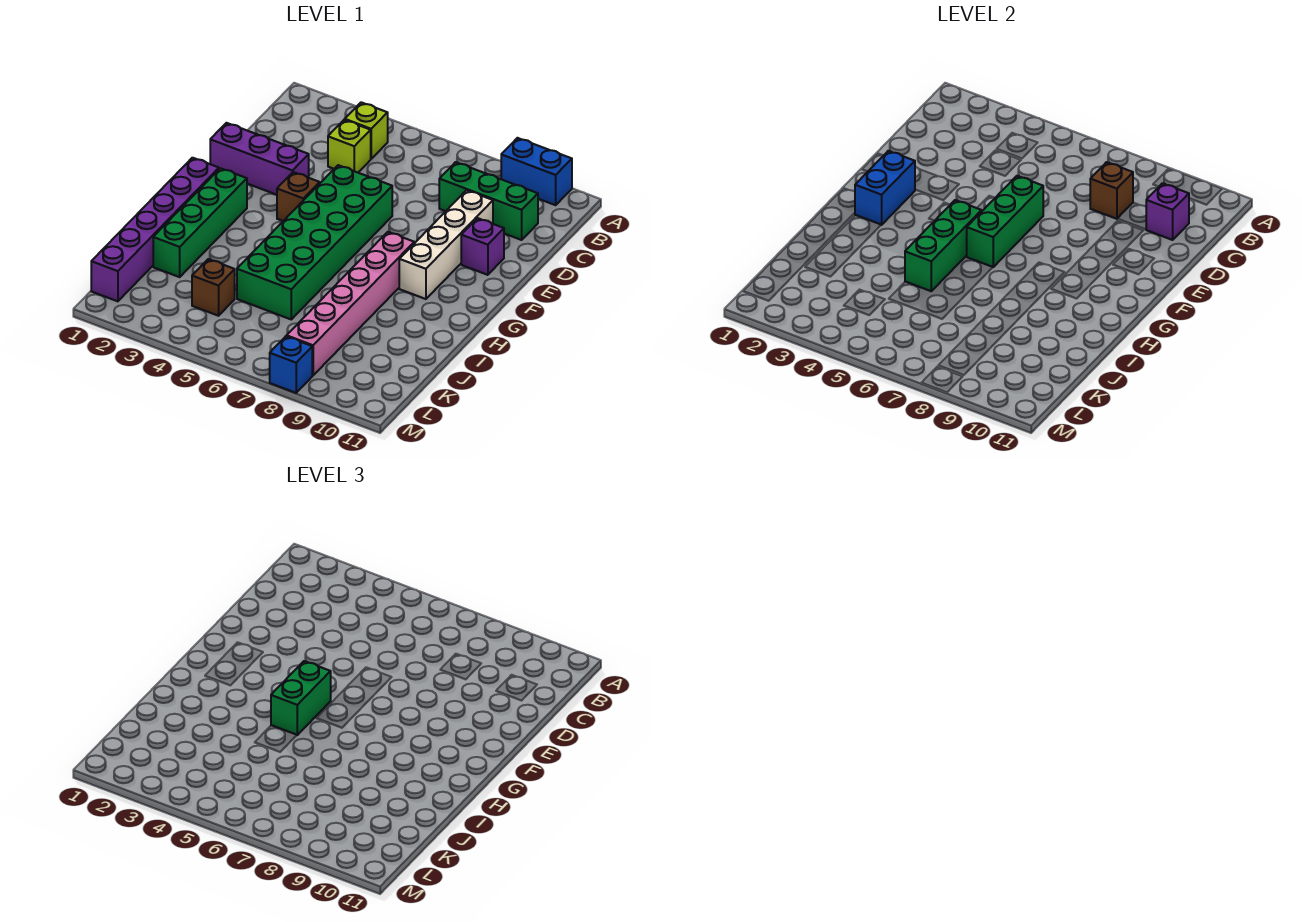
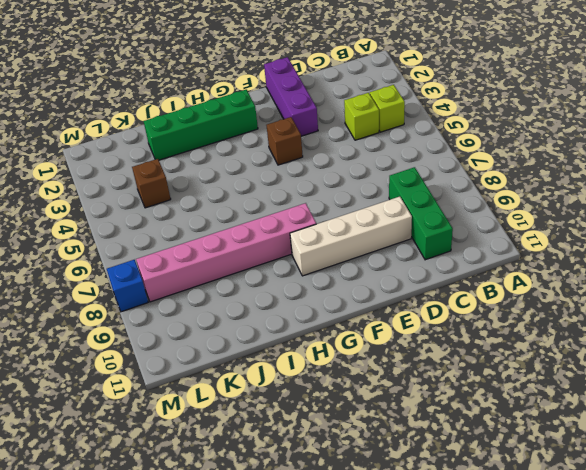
none -> blue 1x2 brick [501,138,572,205]
none -> green 2x6 brick [237,165,392,319]
none -> purple 1x1 brick [461,218,504,275]

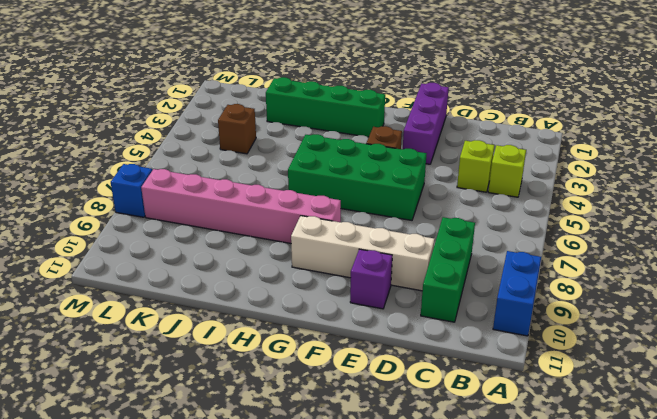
green 2x4 brick [288,134,426,220] -> green 2x6 brick [237,165,392,319]
none -> purple 1x6 brick [91,158,219,301]
none -> brown 1x1 brick [1090,162,1133,219]
none -> purple 1x1 brick [1146,183,1189,240]

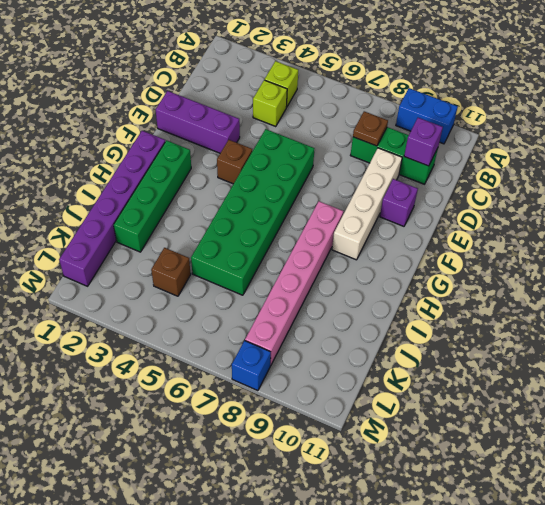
brown 1x1 plate [353,111,388,146] -> brown 1x1 brick [1090,162,1133,219]
none -> green 1x3 brick [967,176,1043,267]
none -> blue 1x2 brick [855,151,915,225]
none -> green 1x3 brick [905,200,982,291]

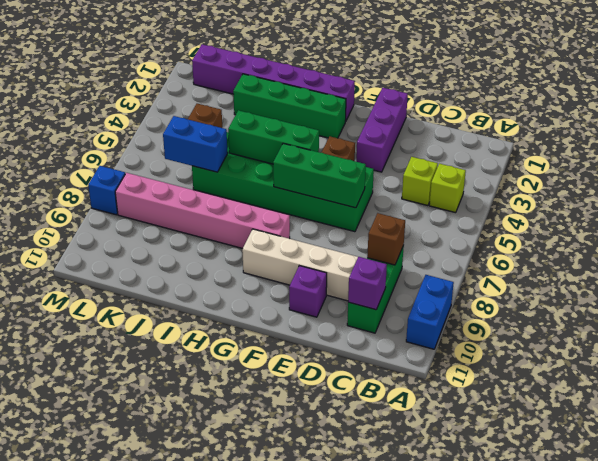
blue 1x2 brick [163,116,228,172] -> blue 1x2 brick moved to [855,151,915,225]
none -> green 1x2 brick [271,661,331,735]

